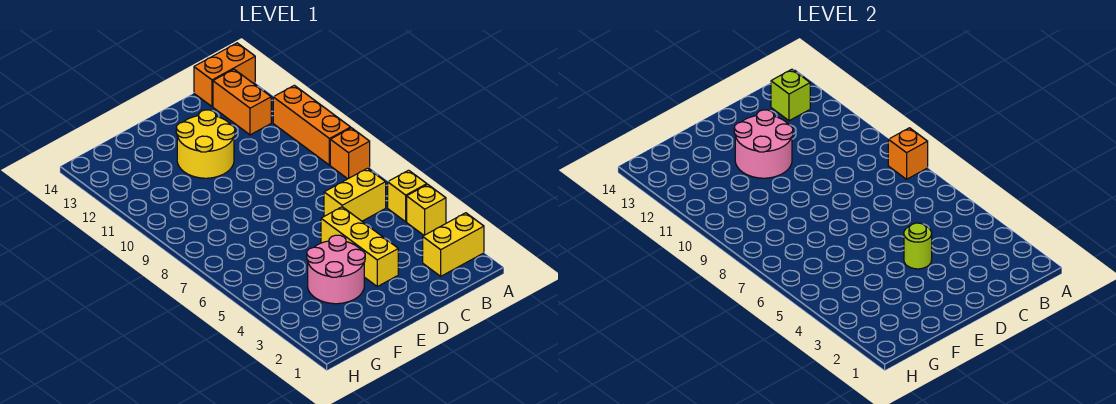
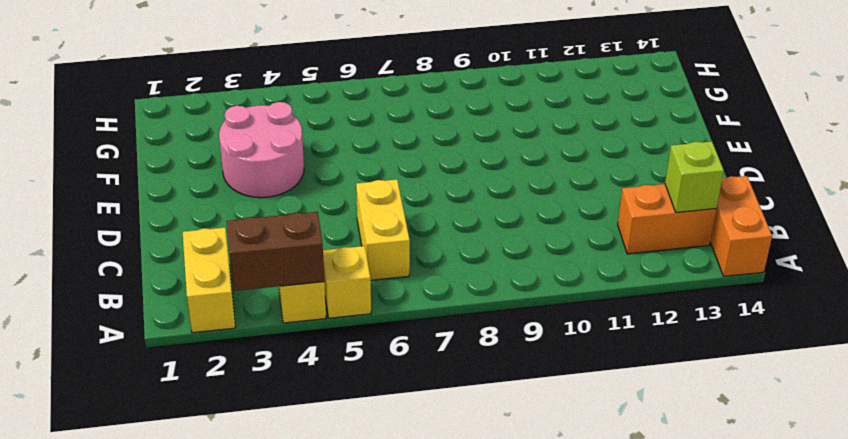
brown 1x2 brick [227,212,324,291] -> none
none -> orange 1x1 brick [330,128,370,179]
none -> orange 1x3 brick [273,85,351,165]
none -> yellow 1x3 brick [321,207,398,286]

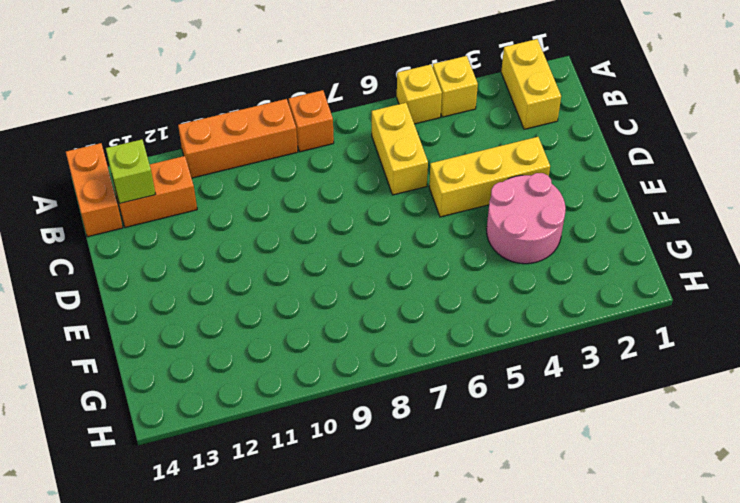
none -> yellow 2x2 round brick [176,110,235,178]
none -> orange 1x1 brick [888,128,928,179]
none -> lime 1x1 round brick [904,223,932,269]

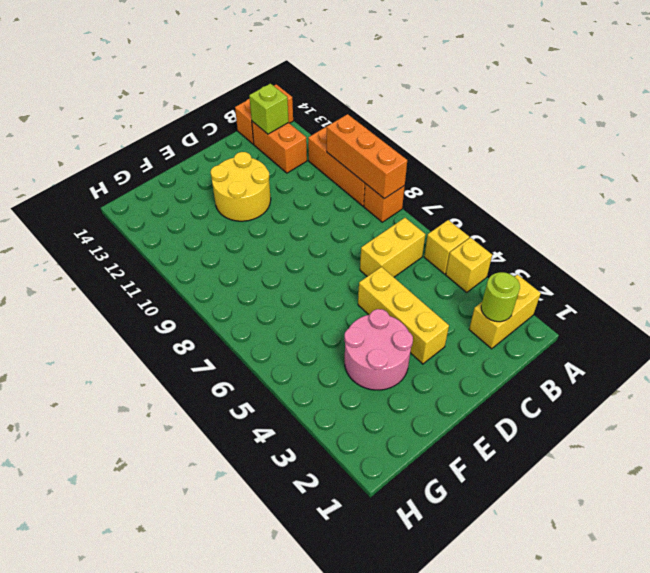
orange 1x3 brick [327,114,407,199] -> orange 1x1 brick [888,128,928,179]
lime 1x1 round brick [481,272,520,322] -> lime 1x1 round brick moved to [904,223,932,269]
none -> pink 2x2 round brick [734,110,793,178]

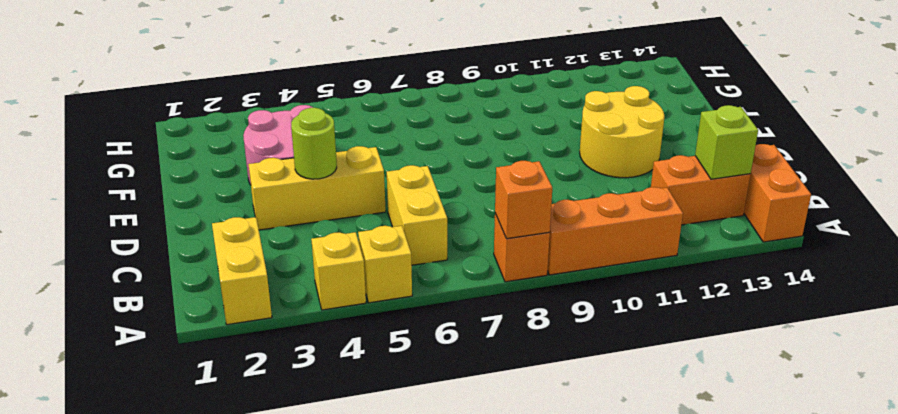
none -> pink 2x2 round brick [734,110,793,178]

